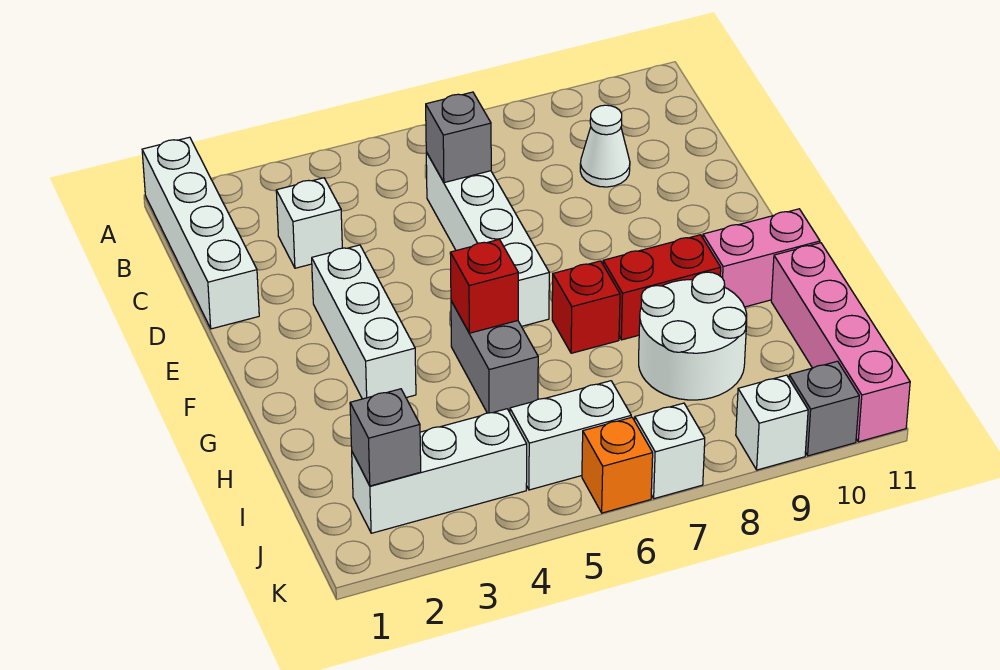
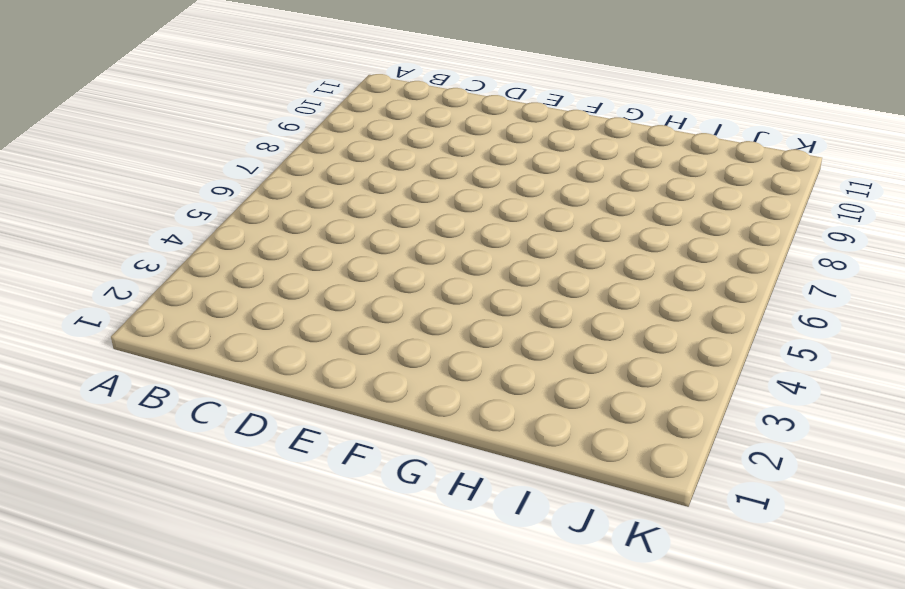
none -> white 1x4 brick [142,137,259,329]
none -> white 1x1 brick [276,178,342,268]
none -> white 1x4 brick [426,152,549,326]

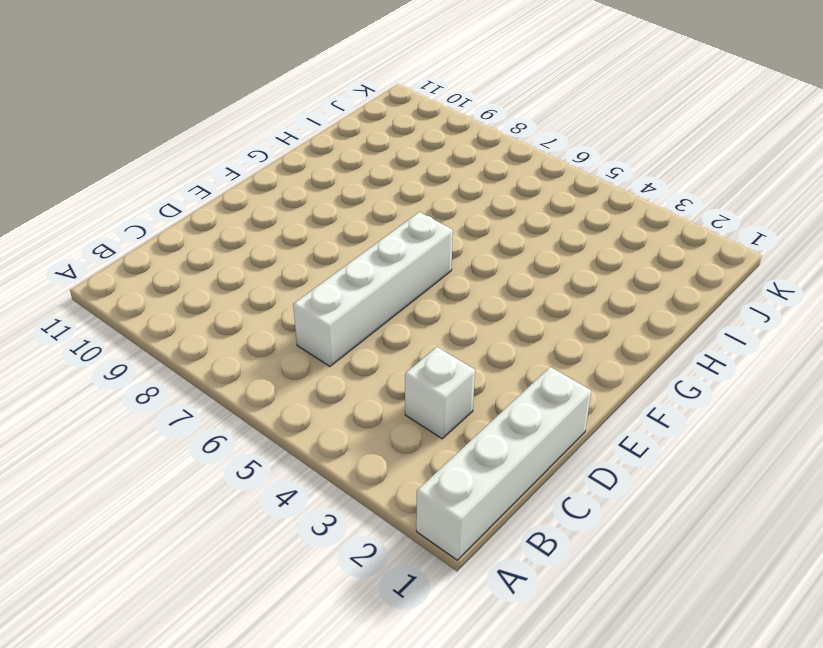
none -> white 1x1 cone [580,105,630,187]
none -> white 1x3 brick [312,245,416,399]
none -> grey 1x2 brick [451,301,538,413]

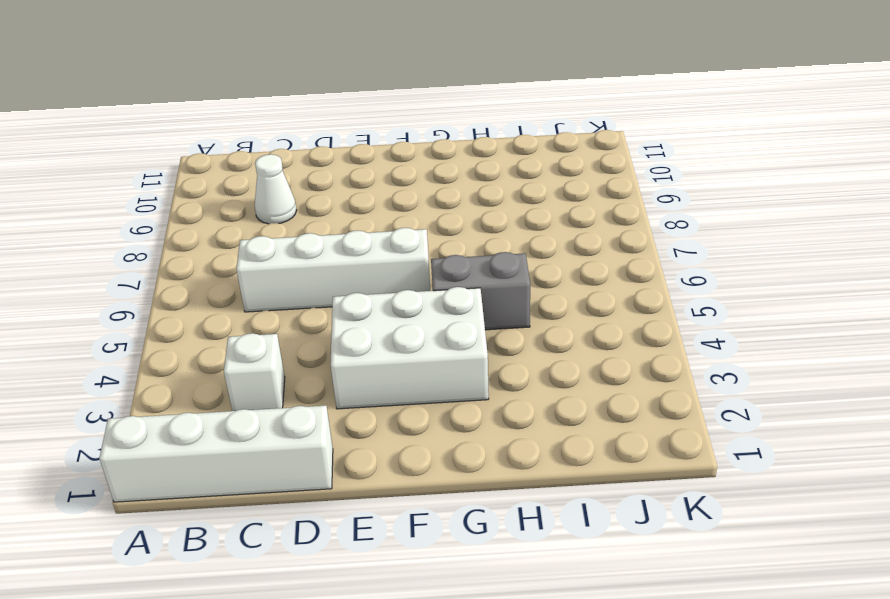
white 2x3 brick [331,287,489,409] -> white 1x3 brick [312,245,416,399]
none -> red 1x1 brick [552,261,620,353]
none -> red 1x2 brick [603,235,721,340]
none -> pink 1x2 brick [703,209,820,307]

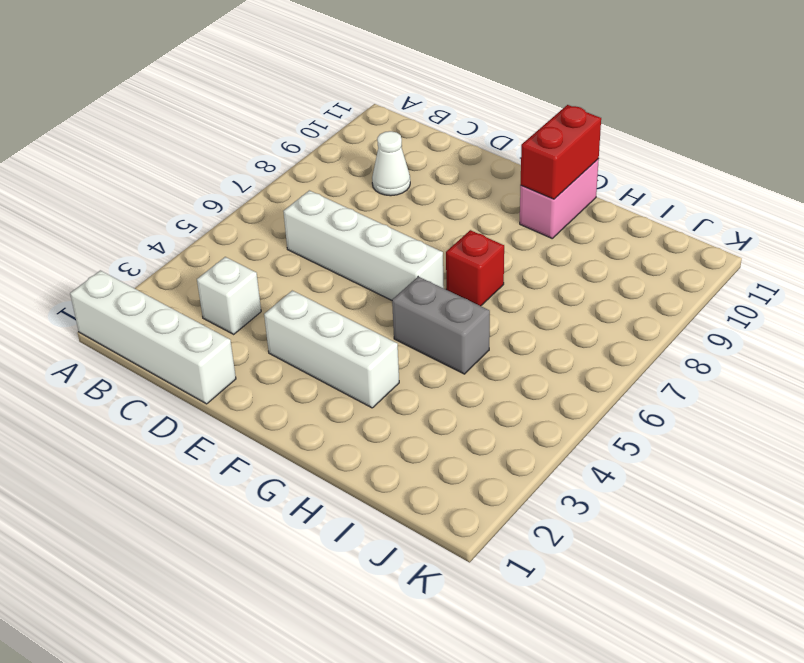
red 1x2 brick [521,105,601,199] -> red 1x2 brick moved to [603,235,721,340]
none -> white 2x2 round brick [639,272,747,400]
none -> pink 1x4 brick [771,243,910,442]
none -> white 1x3 brick [352,409,527,533]

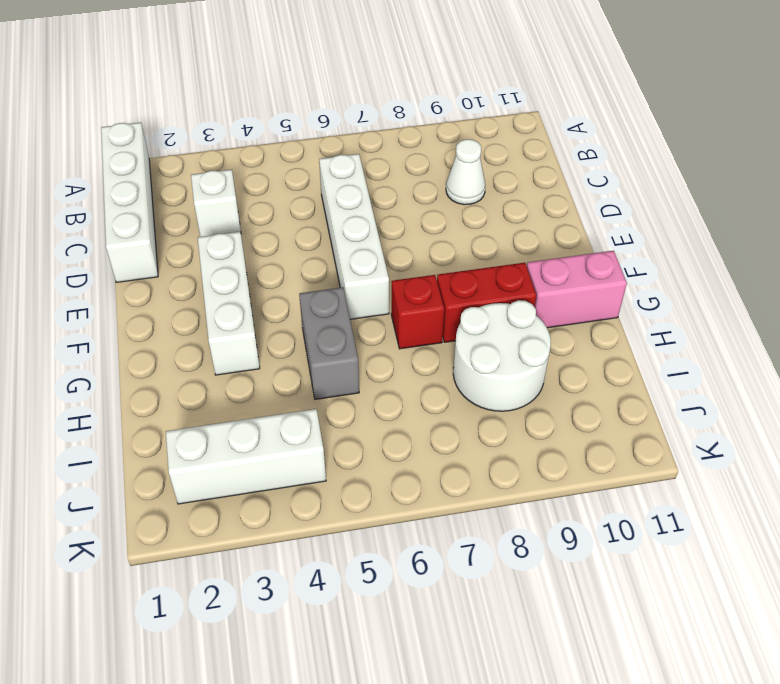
none -> pink 1x4 brick [771,243,910,442]
none -> white 1x2 brick [510,381,631,490]
none -> orange 1x1 brick [582,417,653,513]

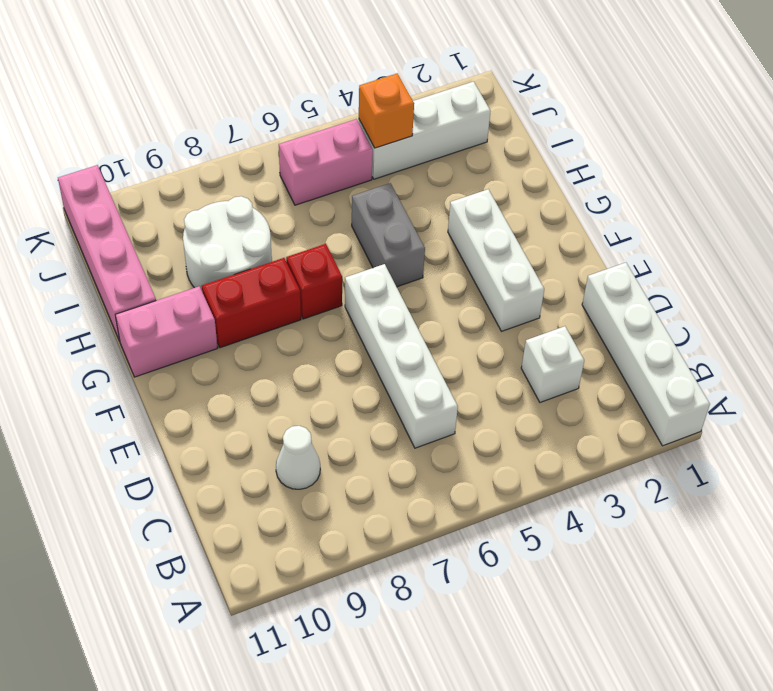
orange 1x1 brick [359,73,414,148] -> orange 1x1 brick moved to [582,417,653,513]
pink 1x2 brick [279,119,373,205] -> white 1x2 brick [510,381,631,490]
none -> white 1x1 brick [635,403,705,499]
none -> white 1x1 brick [736,375,808,470]
none -> grey 1x1 brick [789,361,859,456]

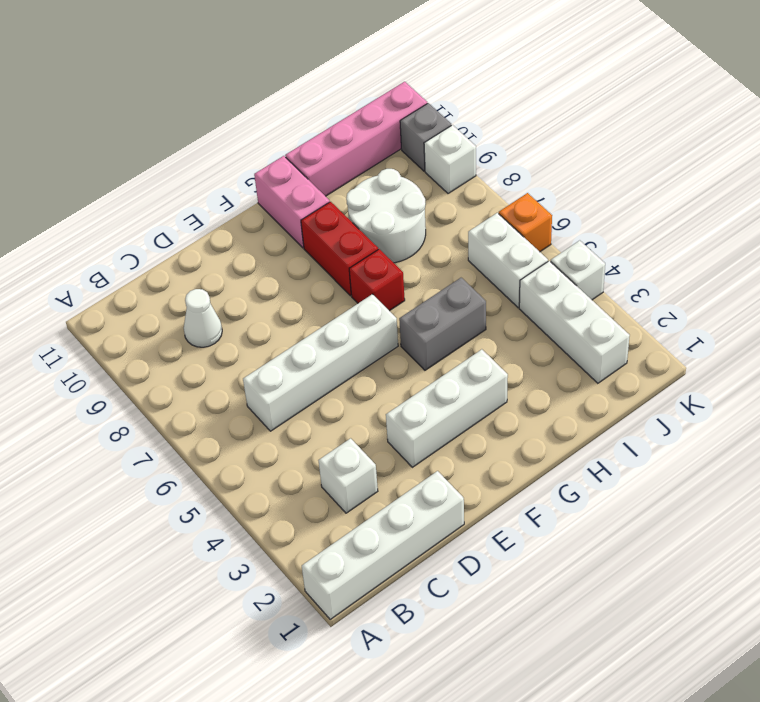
white 1x1 brick [551,240,605,300] -> white 1x1 brick moved to [635,403,705,499]
none -> grey 1x1 brick [426,92,491,183]
none -> red 1x1 brick [450,239,518,333]
none -> grey 1x1 brick [350,389,421,486]

